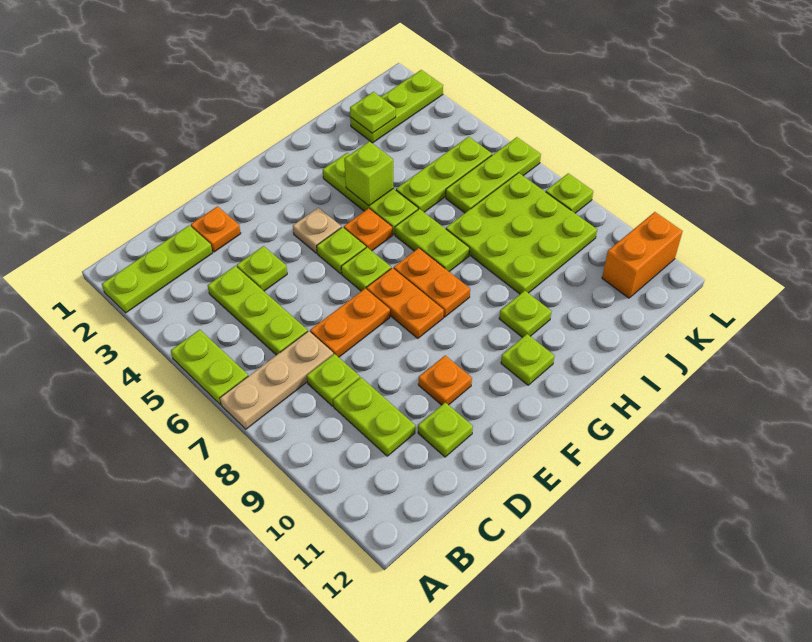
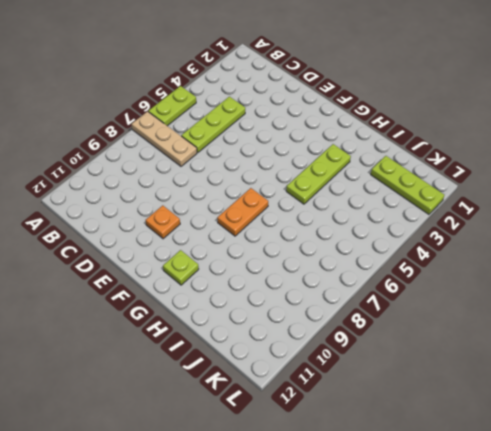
none -> lime 1x3 plate [102,225,212,313]
none -> lime 1x1 plate [307,354,360,406]
none -> lime 1x2 plate [333,378,415,456]

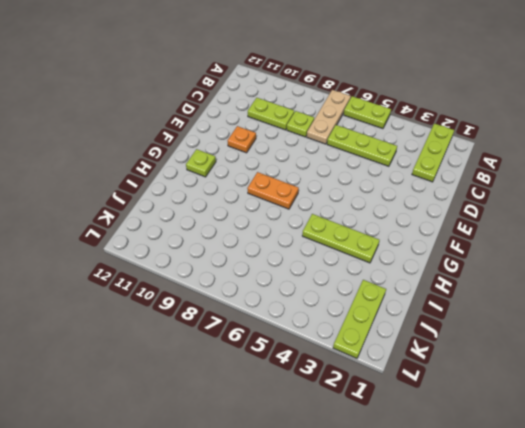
none -> orange 1x1 plate [191,206,241,252]
none -> lime 1x1 plate [237,246,287,291]
none -> orange 1x2 plate [310,288,390,357]

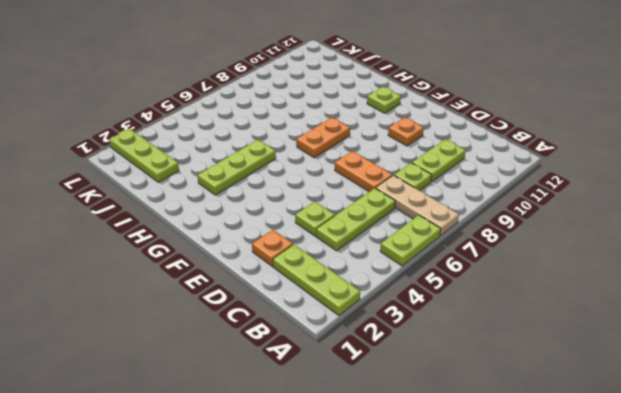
none -> lime 1x1 plate [418,402,473,457]
none -> tan 1x1 plate [293,208,341,253]
none -> lime 1x1 plate [317,227,366,274]

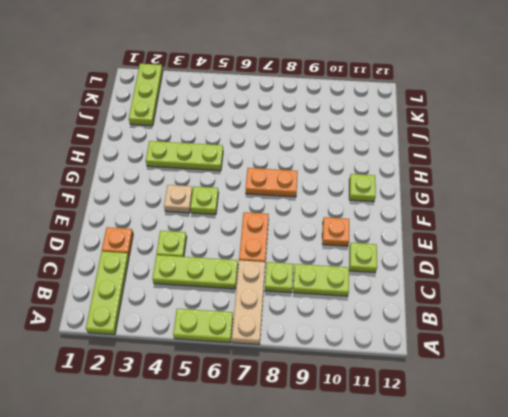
none -> lime 1x1 plate [341,247,391,291]
none -> orange 1x2 plate [367,268,444,338]
none -> orange 1x1 plate [344,208,393,251]

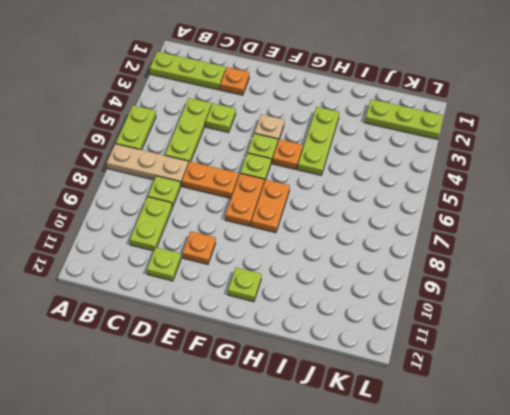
none -> lime 1x2 plate [395,209,469,272]
none -> lime 1x1 plate [499,291,552,338]
none -> lime 1x3 plate [396,137,492,212]

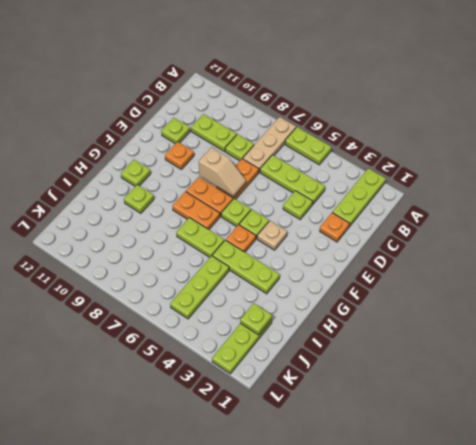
tan 1x2 slope [199,147,246,197] -> none
none -> lime 3x3 plate [446,173,597,294]
none -> lime 1x3 plate [446,137,541,213]
none -> orange 1x2 brick [602,212,683,298]

